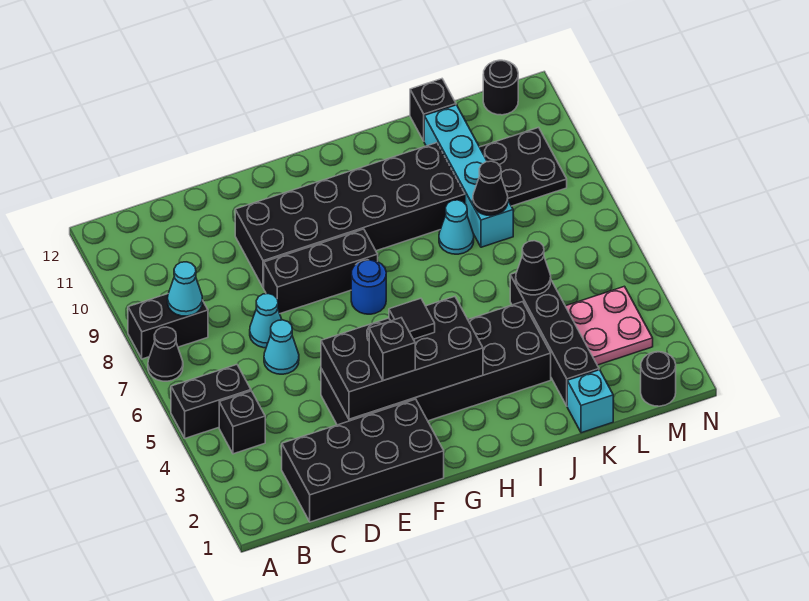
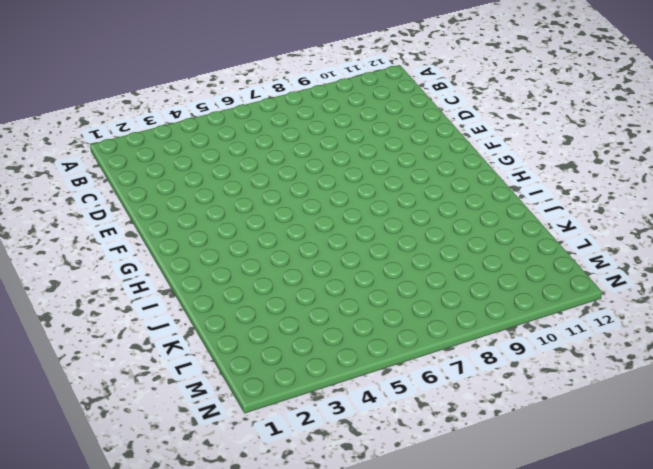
none -> black 1x2 brick [171,365,251,438]
none -> black 1x1 cone [148,327,183,381]
none -> black 1x2 brick [128,294,208,359]

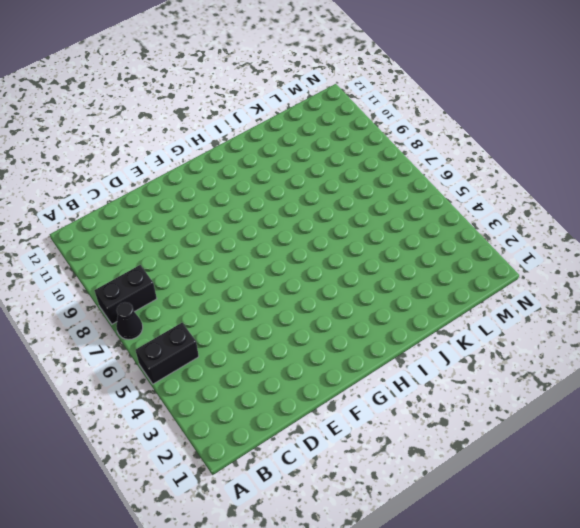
none -> black 1x1 brick [219,391,265,454]
none -> black 2x4 brick [282,399,444,522]
none -> cyan 1x1 cone [264,320,299,374]

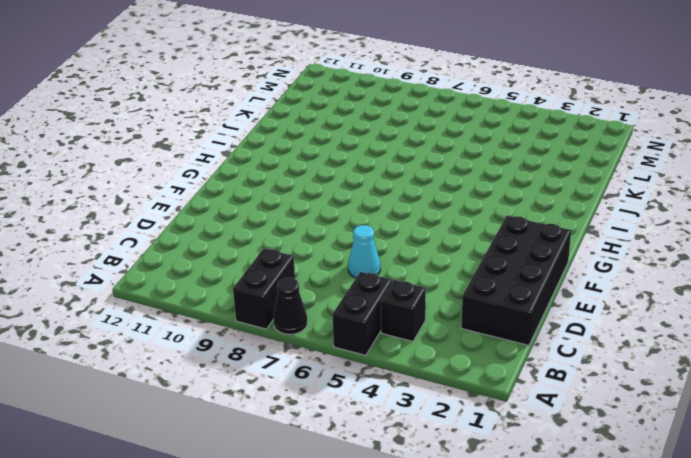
none -> cyan 1x1 cone [250,294,282,348]
none -> black 2x6 brick [321,302,551,425]
none -> black 1x3 brick [264,229,378,314]

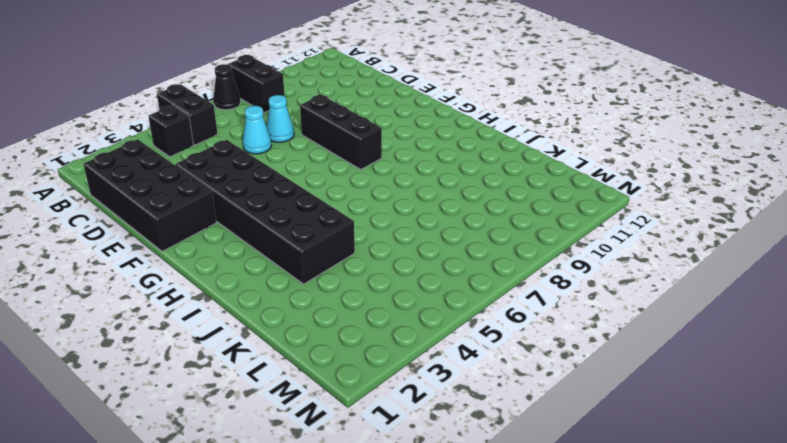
none -> black 2x6 brick [235,143,465,288]
none -> blue 1x1 round brick [351,260,386,314]
none -> cyan 1x1 cone [439,200,474,254]

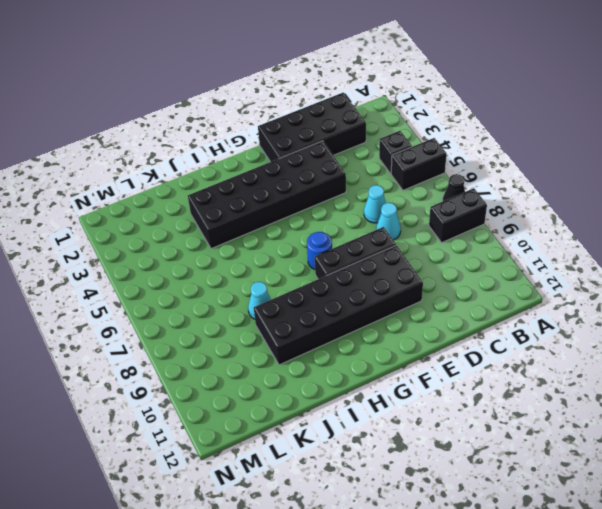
none -> cyan 1x1 brick [567,370,613,433]
none -> black 1x4 brick [510,273,599,406]
none -> cyan 1x4 brick [424,105,513,247]

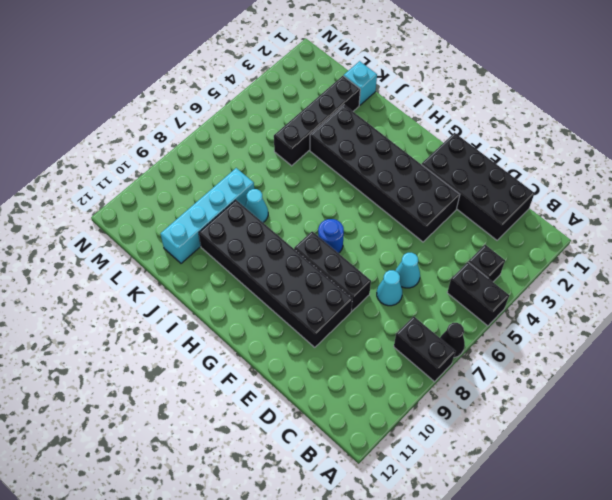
none -> black 1x1 brick [410,79,456,141]
none -> pink 2x2 plate [566,286,653,365]
none -> black 2x2 plate [480,127,567,206]

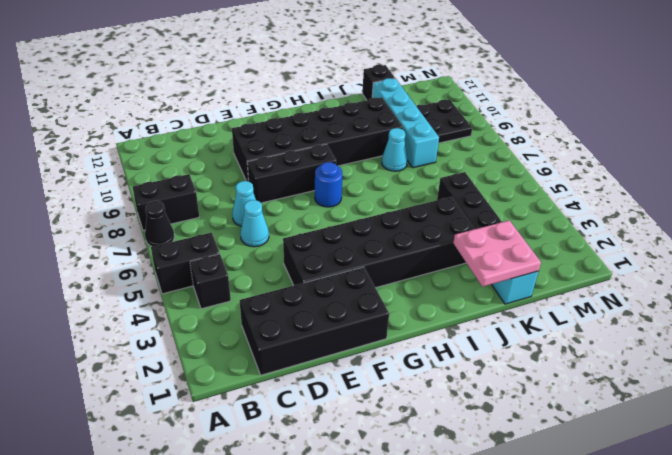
pink 2x2 plate [453,220,541,287] -> pink 2x2 plate moved to [566,286,653,365]
none -> black 1x1 round brick [641,352,676,406]
none -> black 1x1 round brick [483,60,518,115]
none -> cyan 1x1 cone [168,262,202,316]

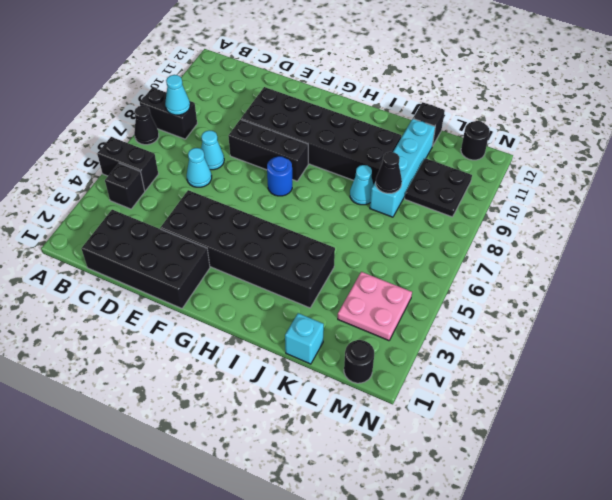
none -> black 1x4 brick [510,273,599,406]
none -> black 2x4 brick [321,296,483,419]
none -> black 1x1 cone [516,241,551,295]

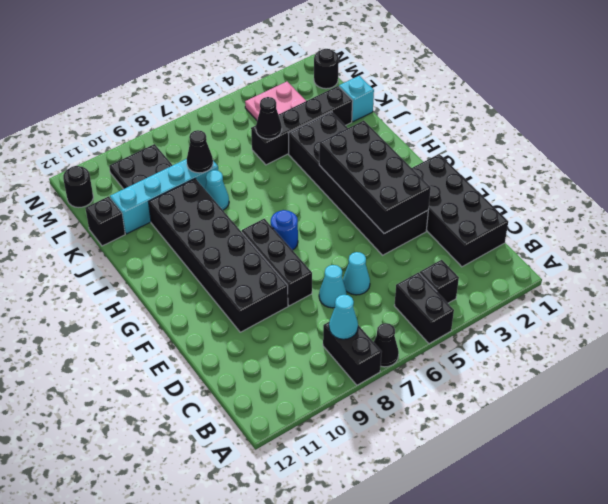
none -> black 1x1 brick [369,318,415,381]
none -> black 1x1 tile [389,298,435,339]

